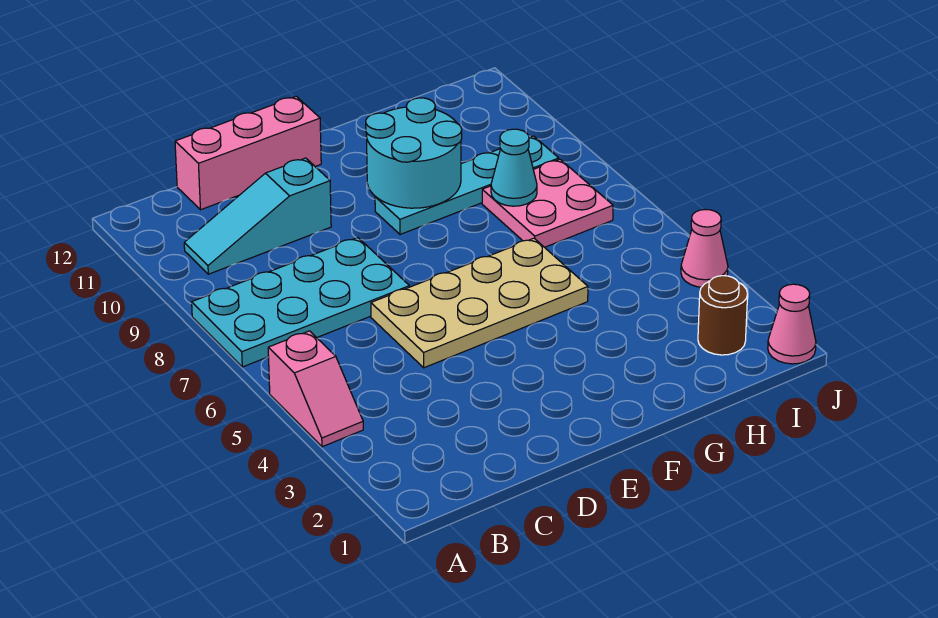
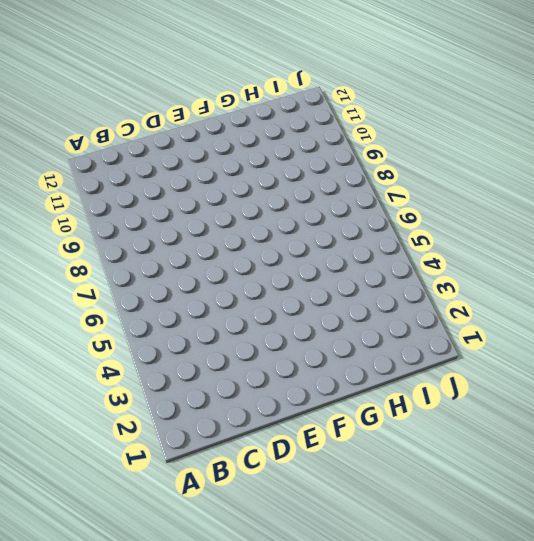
none -> pink 1x2 slope [268,331,363,447]
none -> cyan 2x4 plate [192,238,409,367]
none -> cyan 1x3 slope [184,158,331,274]

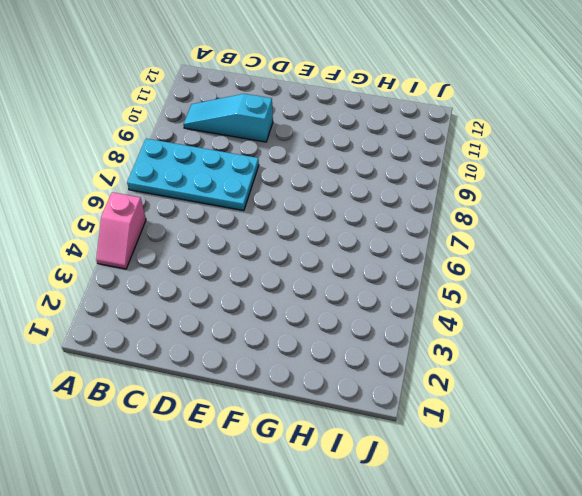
none -> pink 1x3 brick [175,96,321,210]
none -> tan 2x4 plate [371,238,588,368]
none -> cyan 1x4 plate [375,136,559,234]

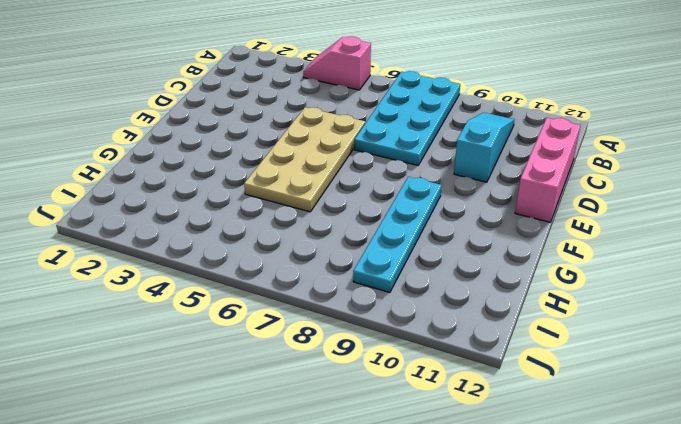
none -> pink 2x2 plate [482,159,613,247]
none -> brown 1x1 round brick [698,276,748,355]
none -> pink 1x1 cone [768,284,816,364]

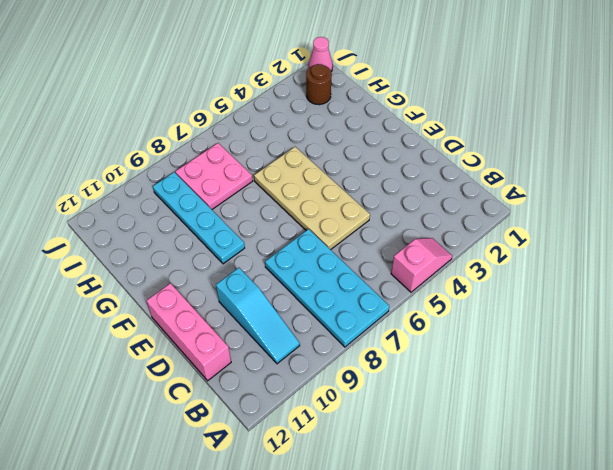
none -> pink 1x1 cone [681,210,728,287]
none -> cyan 2x2 round brick [366,98,462,208]
none -> cyan 1x1 cone [491,129,537,206]

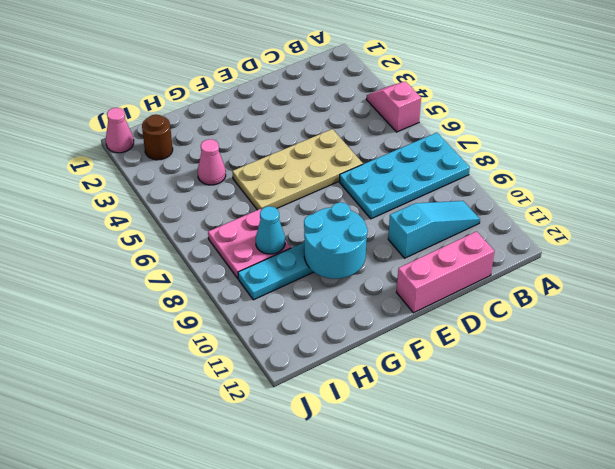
pink 1x1 cone [198,139,226,185] -> pink 1x1 cone moved to [681,210,728,287]

